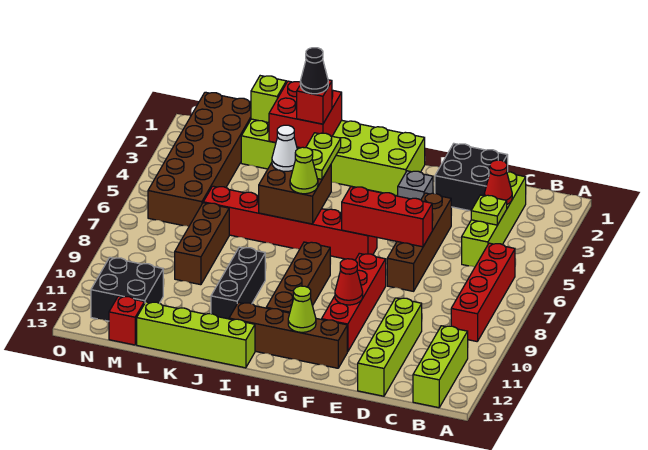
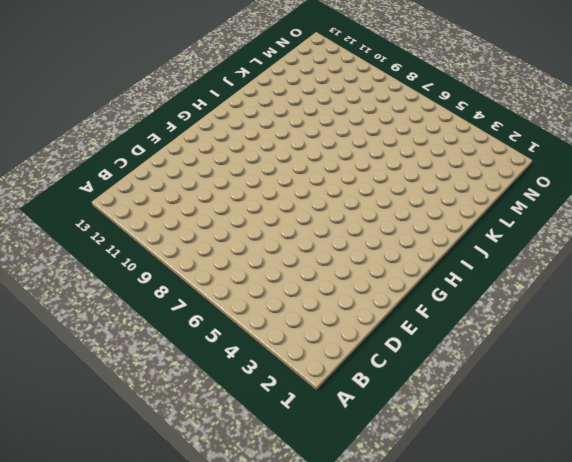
none -> red 1x4 brick [451,243,515,341]
none -> lime 1x3 brick [413,326,468,408]
none -> lime 1x4 brick [462,172,526,267]
none -> black 2x2 brick [435,144,508,211]

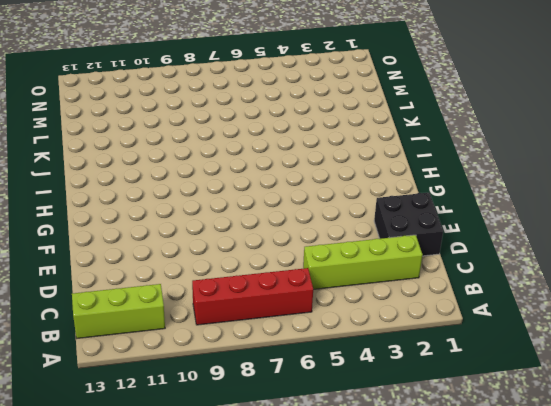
none -> lime 1x4 brick [358,298,422,396]
none -> brown 1x4 brick [387,193,451,291]
none -> grey 1x1 brick [398,171,433,200]
none -> red 1x4 brick [322,253,386,352]

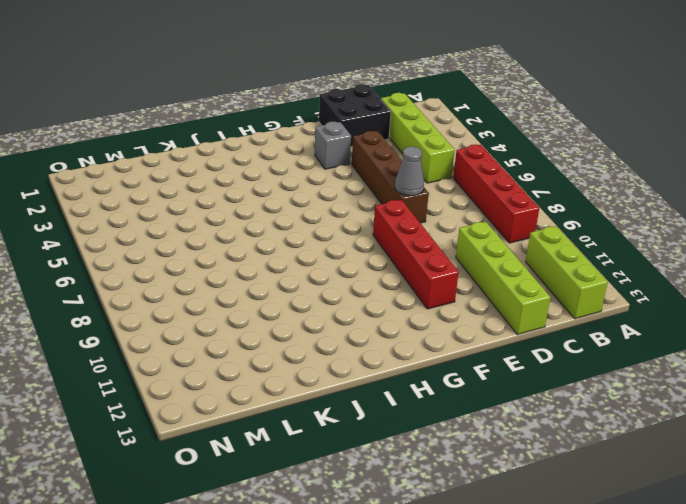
grey 1x1 cone [395,147,424,196] -> none
none -> brown 1x4 brick [229,302,347,368]
none -> lime 2x6 brick [241,119,425,196]
none -> red 1x6 brick [203,186,377,260]
none -> brown 1x4 brick [266,242,330,313]

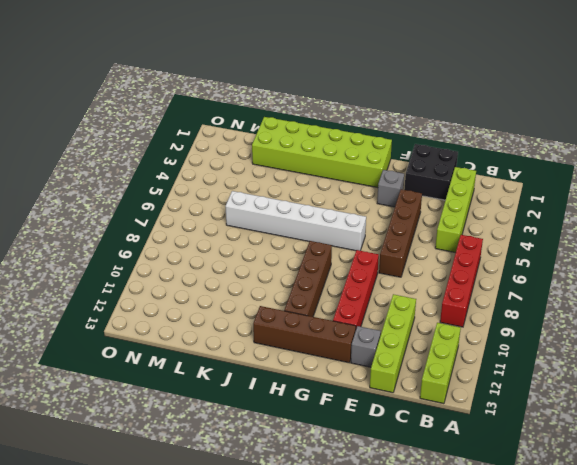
grey 1x1 brick [351,326,381,367] -> none
white 1x6 brick [225,191,366,251] -> red 1x6 brick [203,186,377,260]
none -> lime 1x4 brick [137,302,255,368]
none -> black 1x3 brick [211,247,265,319]
none -> brown 1x3 brick [175,203,229,285]
none -> brown 2x6 brick [148,92,251,227]

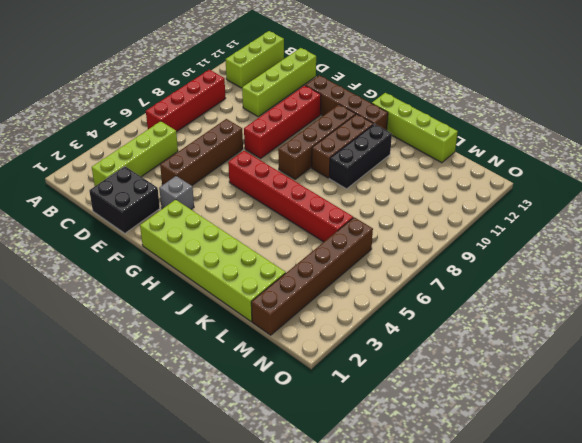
brown 1x3 brick [312,114,374,178] -> brown 1x3 brick moved to [175,203,229,285]
brown 1x6 brick [251,217,373,335] -> brown 2x6 brick [148,92,251,227]
none -> black 2x2 brick [91,257,163,321]
none -> red 1x1 brick [109,296,144,345]
none -> red 1x1 cone [484,160,512,204]
none -> lime 1x1 plate [471,195,507,225]

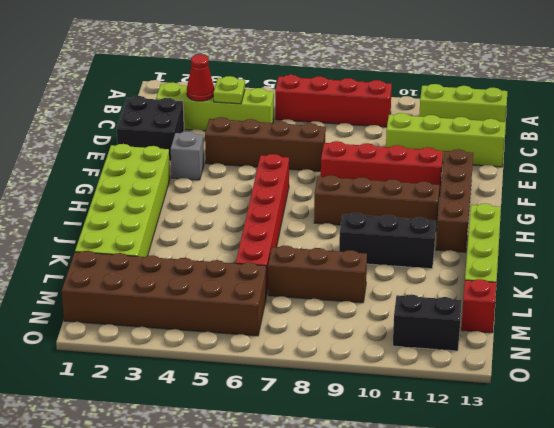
black 1x2 brick [393,294,462,351] -> black 2x2 brick [91,257,163,321]
none -> red 1x3 brick [342,187,432,247]
none -> red 1x1 cone [335,259,363,305]
none -> lime 1x1 cone [288,286,316,332]
none -> brown 2x2 brick [259,163,331,224]

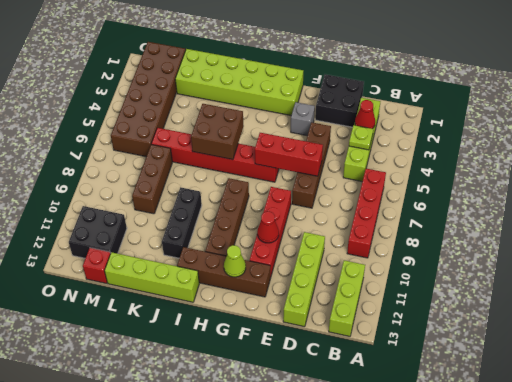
none -> red 2x2 brick [269,81,342,148]
none -> lime 1x1 brick [251,76,286,123]
none -> lime 1x2 plate [306,133,341,179]
none -> lime 1x1 cone [290,147,318,194]

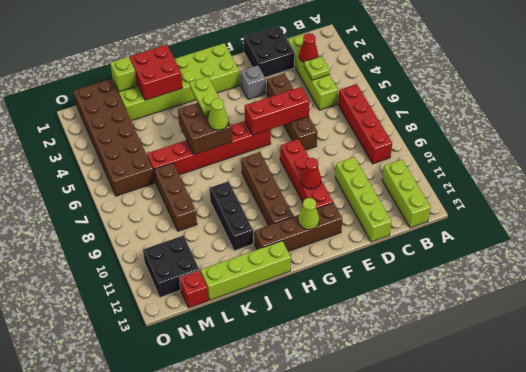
none -> red 1x1 brick [297,80,332,124]
none -> white 1x1 cone [272,125,297,171]
none -> black 1x1 cone [300,48,328,94]

